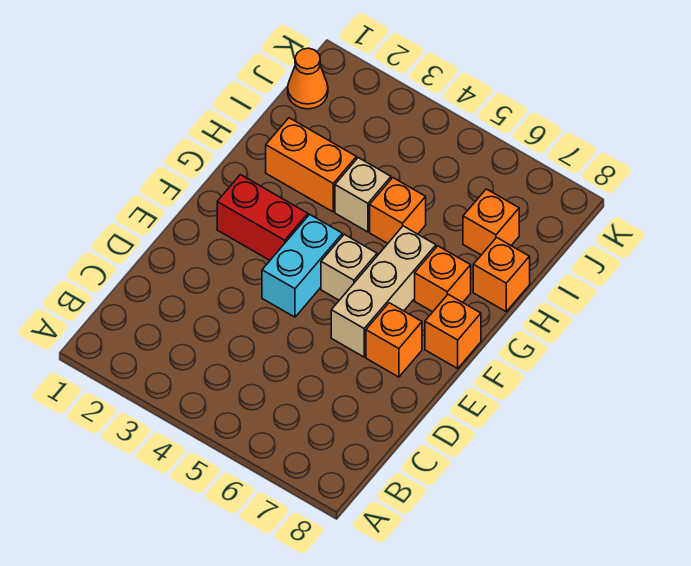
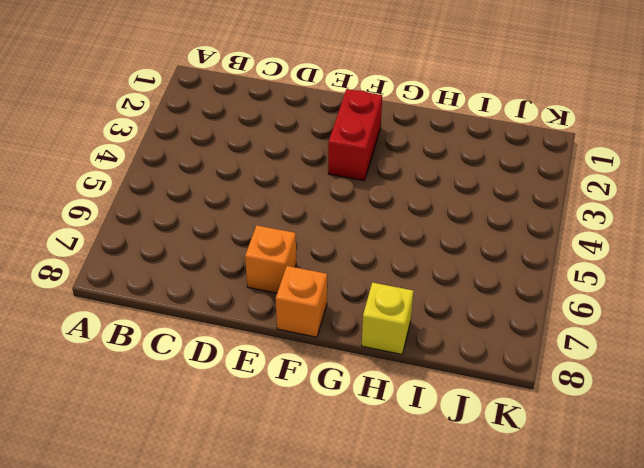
yellow 1x1 brick [362,282,413,354] -> orange 1x1 brick [473,237,530,311]
none -> cyan 1x2 brick [262,214,342,317]
none -> tan 1x3 brick [331,226,436,357]
none -> tan 1x1 brick [321,234,377,300]

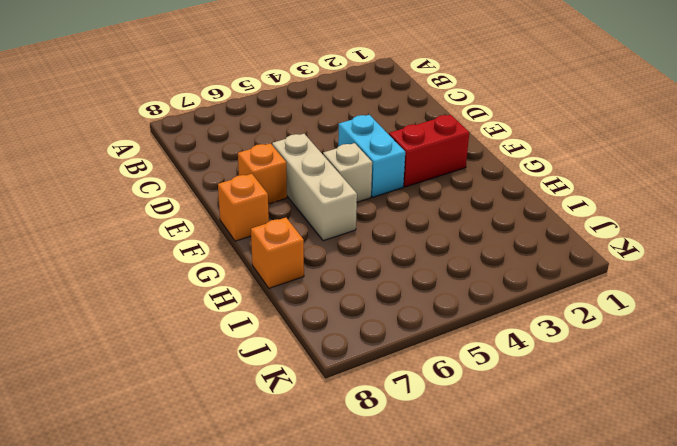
none -> orange 1x1 brick [415,246,471,312]
none -> orange 1x2 brick [266,118,356,212]
none -> tan 1x1 brick [335,158,391,232]

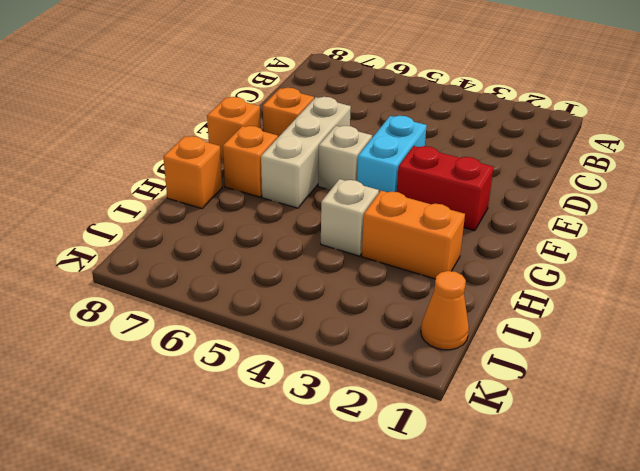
none -> orange 1x1 brick [370,178,426,243]
none -> orange 1x1 brick [463,189,519,255]

